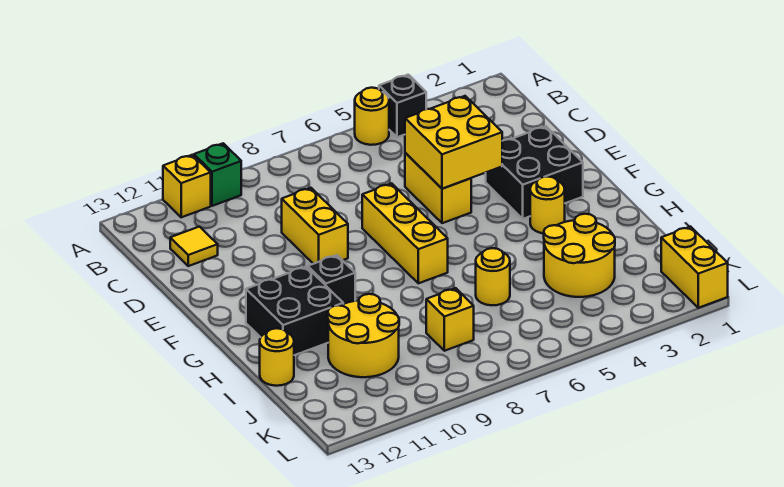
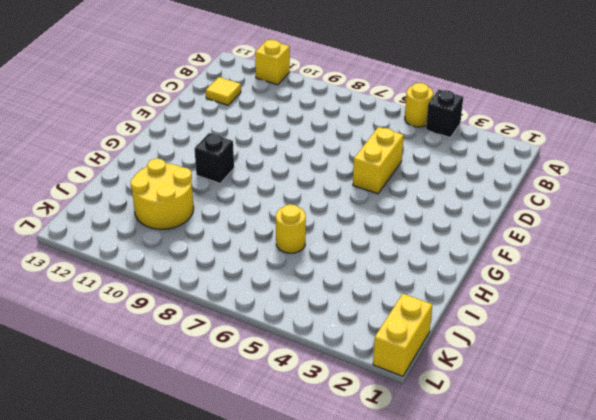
none -> green 1x1 brick [194,143,241,206]
none -> yellow 1x2 brick [282,188,348,264]
none -> black 2x2 brick [486,126,583,219]

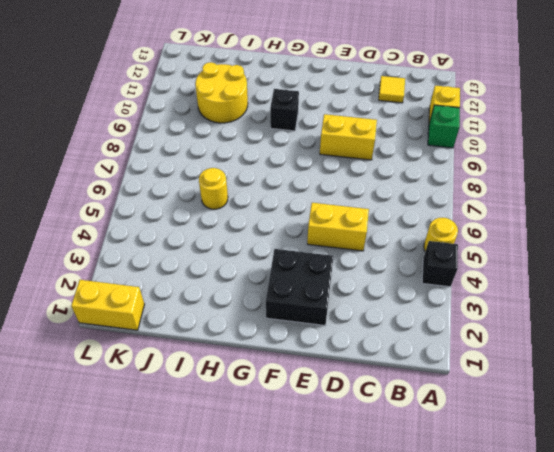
none -> yellow 1x3 brick [362,183,448,283]
none -> yellow 1x1 round brick [530,177,565,233]
none -> black 2x2 brick [246,267,343,355]

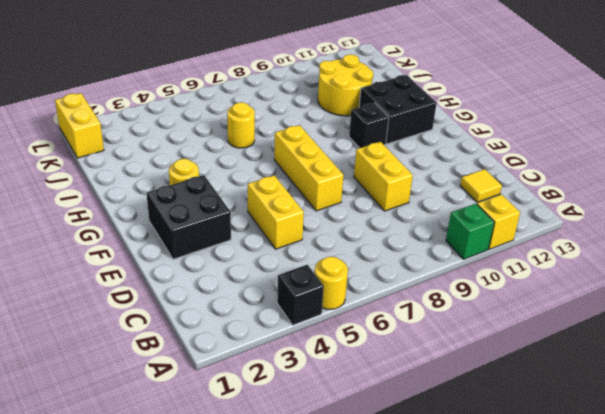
none -> yellow 2x2 round brick [544,214,615,297]
none -> yellow 1x1 round brick [260,328,294,386]
none -> yellow 1x1 brick [426,288,474,351]

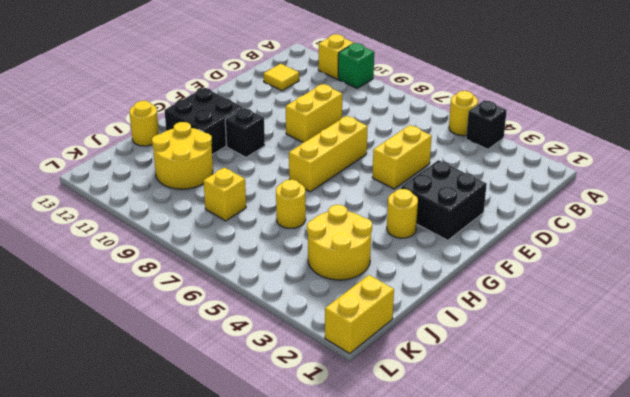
none -> yellow 2x2 brick [405,96,502,189]

